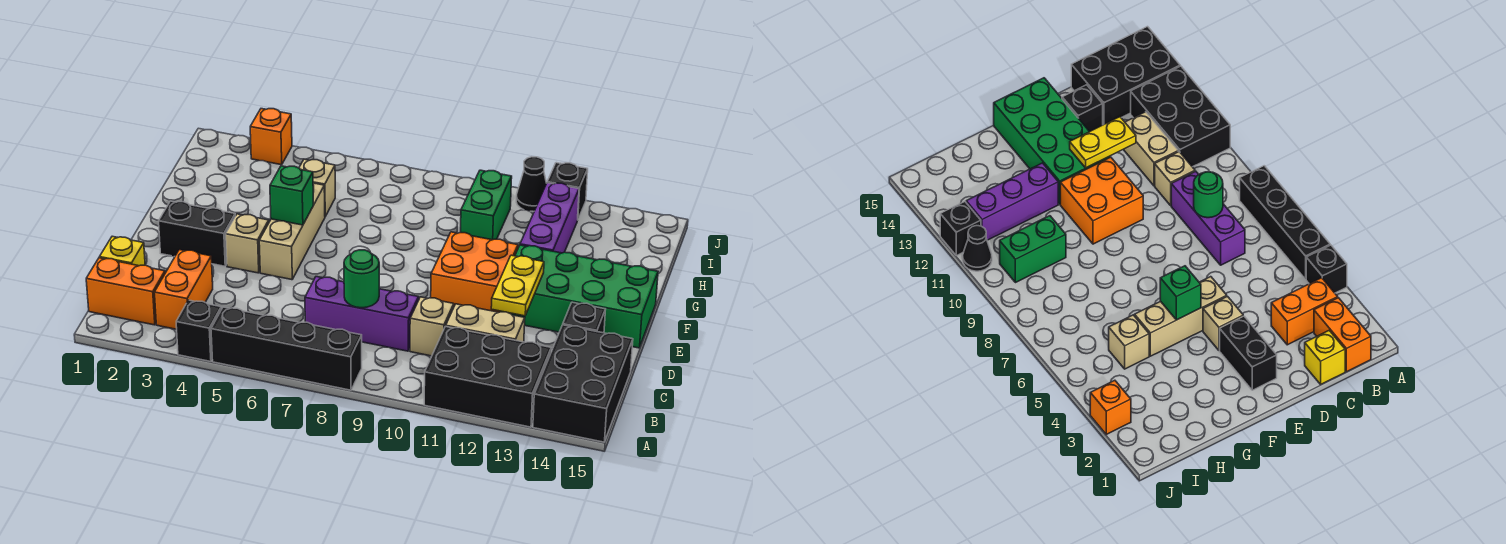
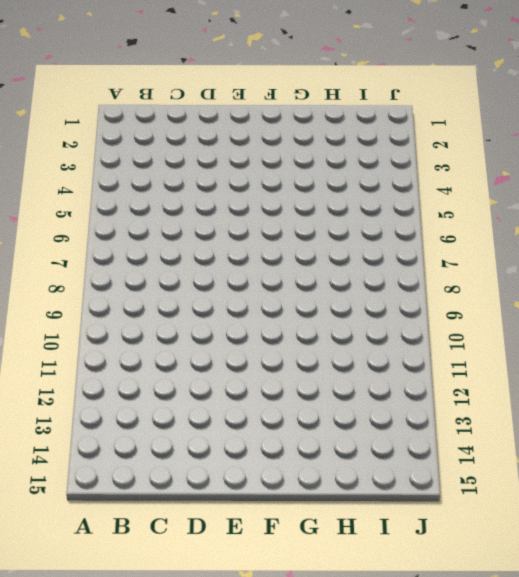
none -> black 1x1 brick [176,300,221,362]
none -> black 1x4 brick [211,307,362,390]
none -> black 2x3 brick [424,326,551,427]

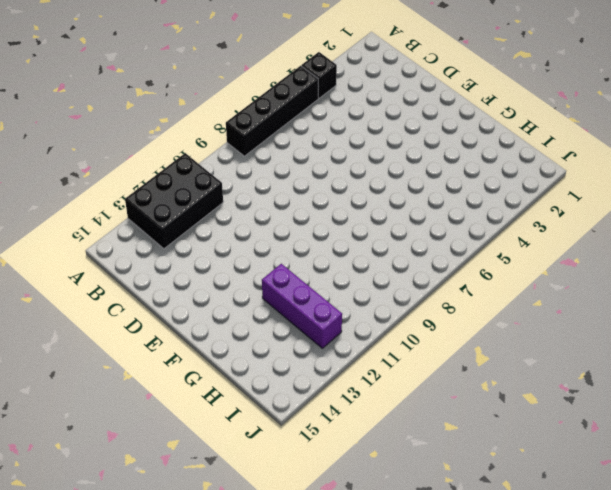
none -> black 2x3 brick [533,325,633,442]
none -> orange 1x2 brick [86,258,165,325]
none -> orange 1x2 brick [154,250,213,329]

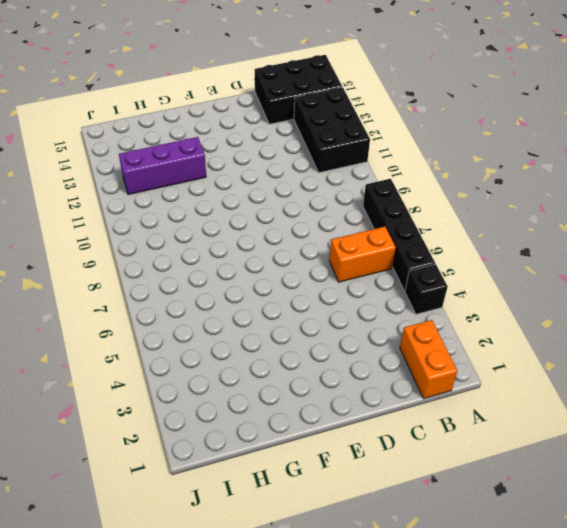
orange 1x2 brick [329,227,396,282] -> orange 1x2 brick moved to [154,250,213,329]
none -> yellow 1x1 brick [100,236,145,266]
none -> purple 1x3 brick [305,277,419,351]
none -> tan 1x1 brick [410,297,454,356]

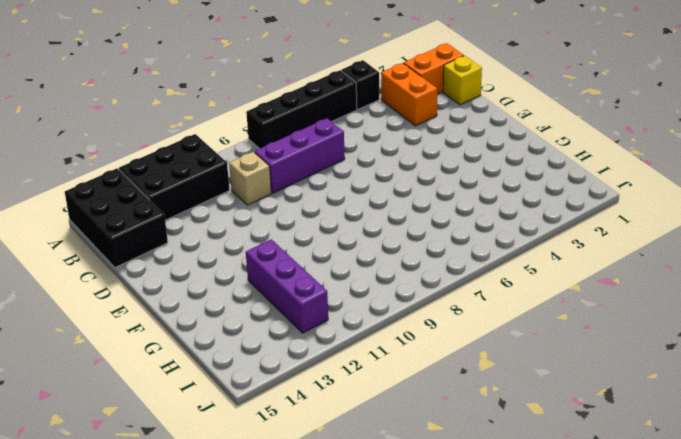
none -> tan 1x2 brick [446,304,525,342]
none -> black 1x1 brick [563,302,606,333]
none -> black 1x2 brick [159,201,235,266]

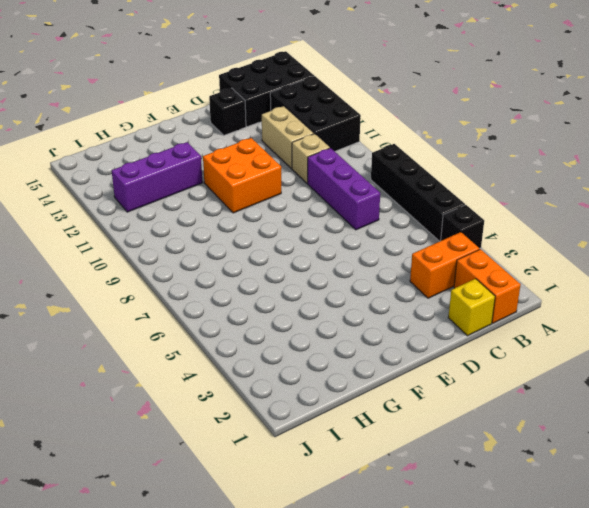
none -> black 1x2 brick [159,201,235,266]
none -> tan 1x1 brick [226,214,269,273]
none -> tan 1x3 brick [259,183,325,280]

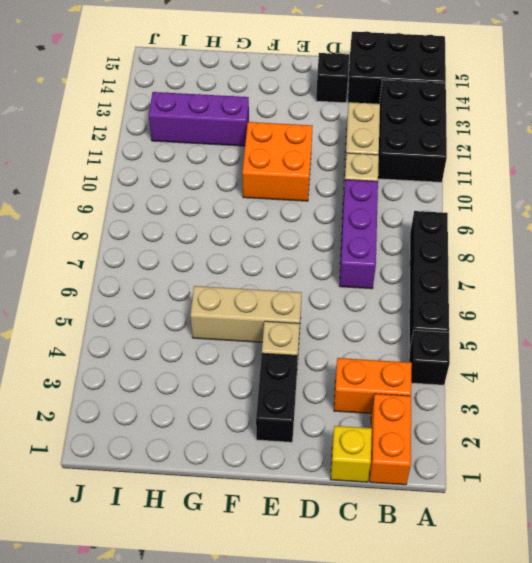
none -> green 2x4 brick [500,245,658,348]
none -> tan 1x1 brick [299,159,335,216]
none -> green 1x2 brick [460,170,512,240]

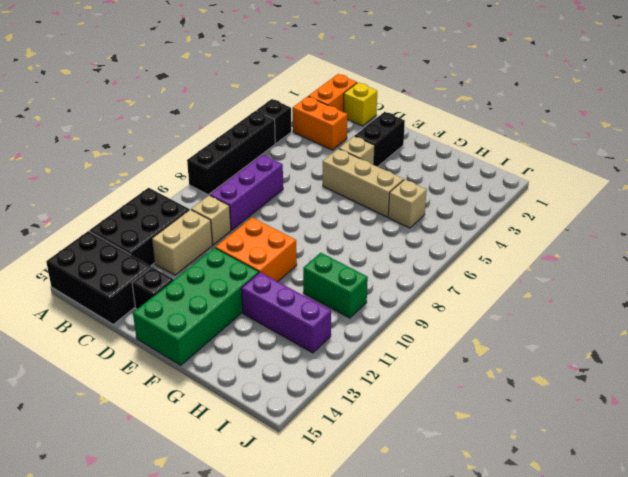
none -> orange 1x1 brick [250,109,292,165]
none -> black 1x1 cone [516,157,547,212]
none -> black 1x1 brick [547,163,588,219]

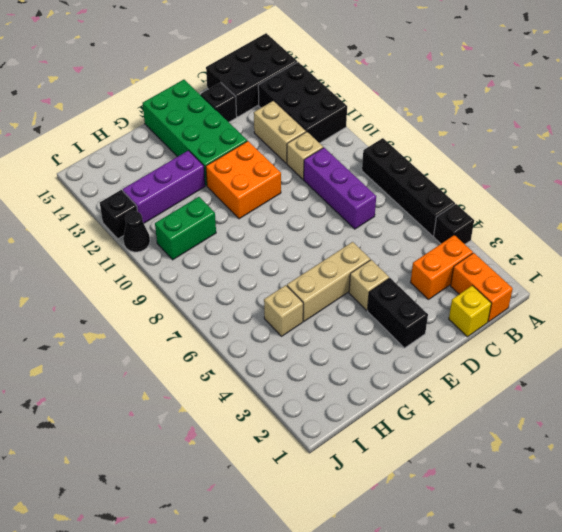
none -> orange 1x1 brick [250,109,292,165]
none -> green 1x1 round brick [344,250,379,308]
none -> yellow 1x2 plate [491,255,544,316]

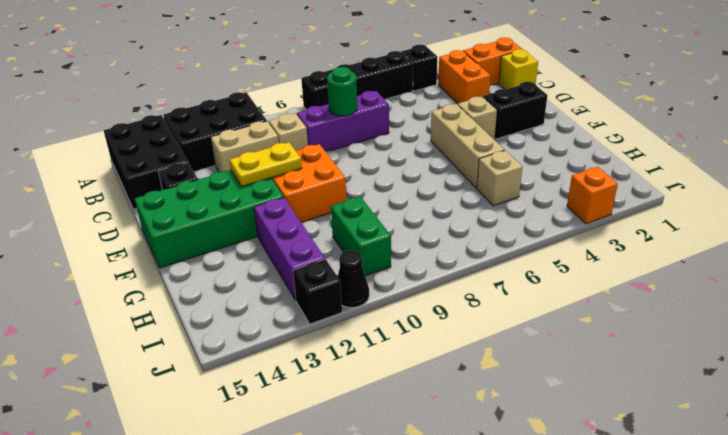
yellow 1x2 plate [230,142,302,187] -> yellow 1x2 plate turned to [491,255,544,316]
none -> green 1x1 brick [270,166,313,225]

